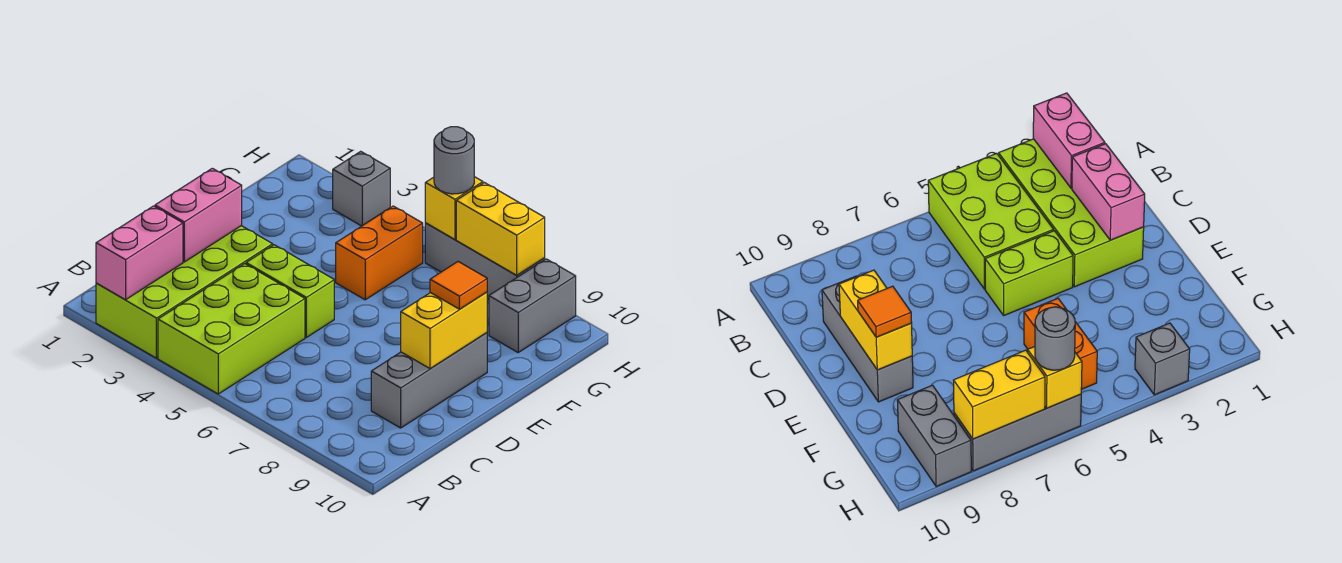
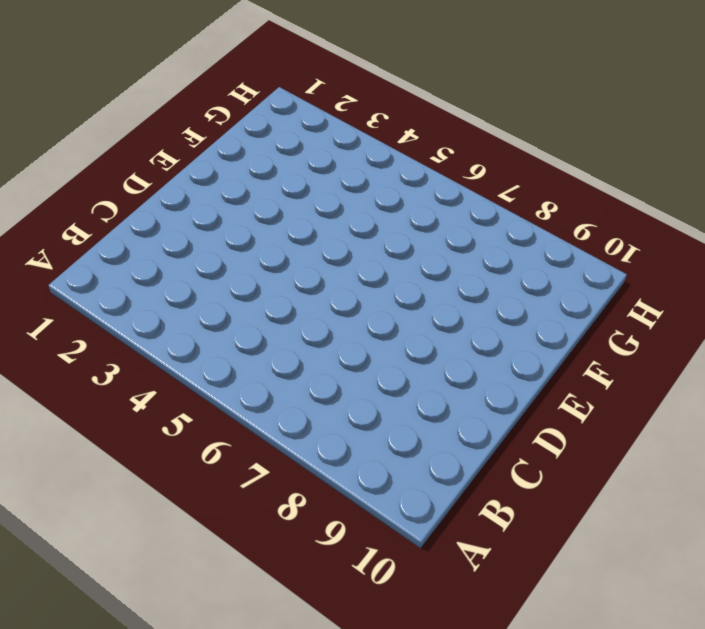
none -> lime 2x4 brick [96,226,273,358]
none -> lime 2x3 brick [158,264,305,394]
none -> grey 1x3 brick [371,333,487,428]

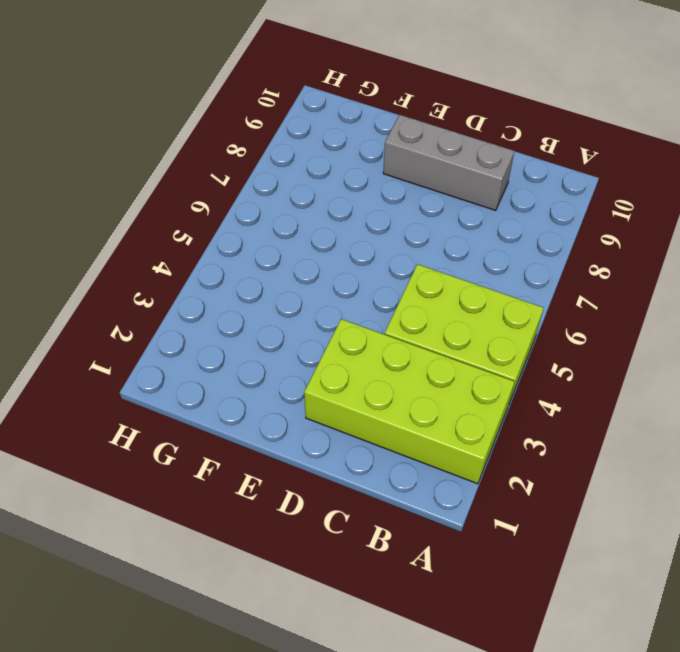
none -> lime 1x2 brick [246,245,334,337]
none -> orange 1x2 brick [336,206,423,300]
none -> grey 1x2 brick [489,259,576,352]

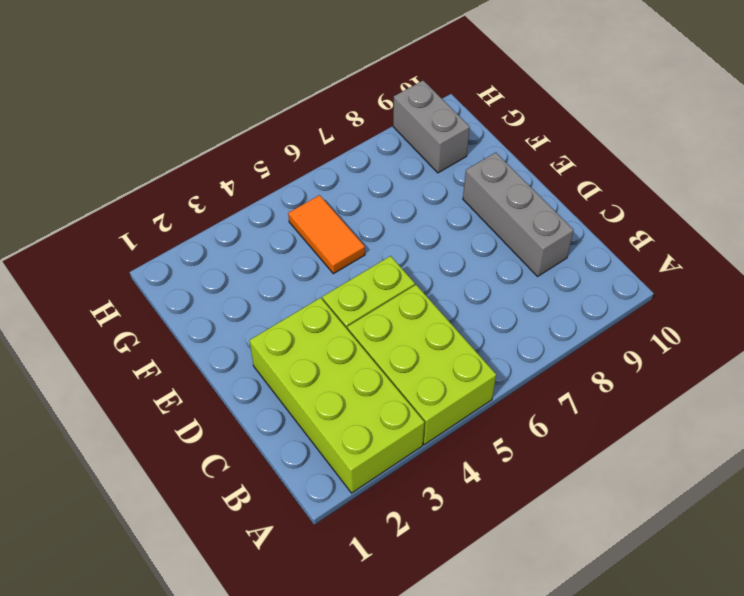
orange 1x2 tile [288,195,365,274] -> orange 1x2 brick [336,206,423,300]
none -> grey 1x1 brick [333,151,390,226]
none -> grey 1x3 brick [425,223,545,300]
none -> pink 1x2 brick [96,206,183,300]

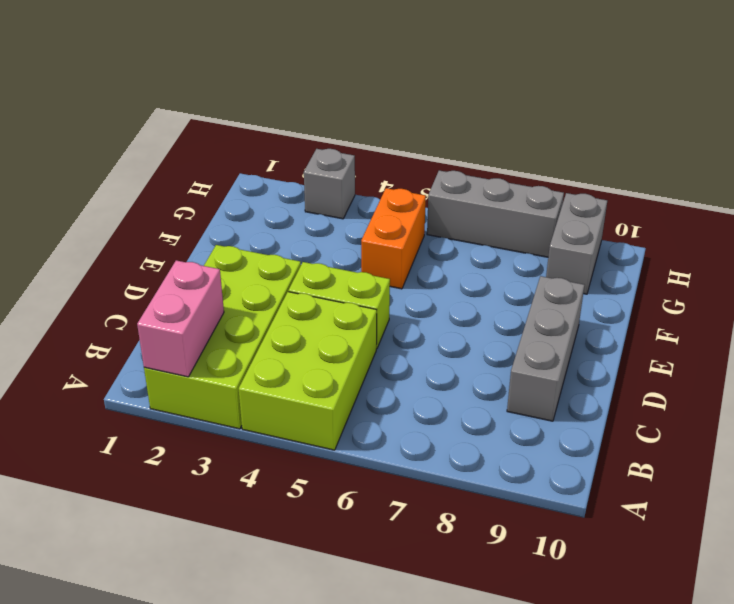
none -> pink 1x2 brick [155,168,242,262]
none -> yellow 1x2 brick [401,292,487,369]
none -> yellow 1x1 brick [425,177,483,240]

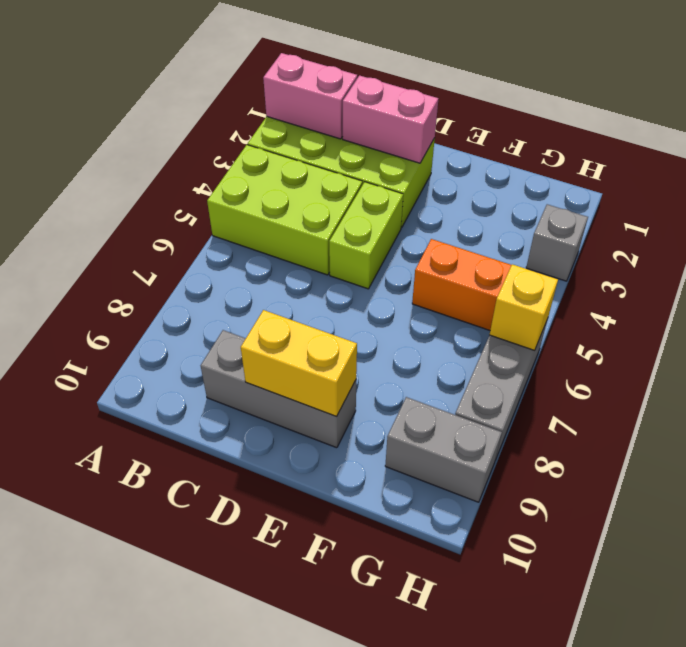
none -> yellow 1x2 brick [456,183,545,275]
none -> orange 1x1 tile [430,262,487,309]
none -> grey 1x1 round brick [434,127,474,194]

